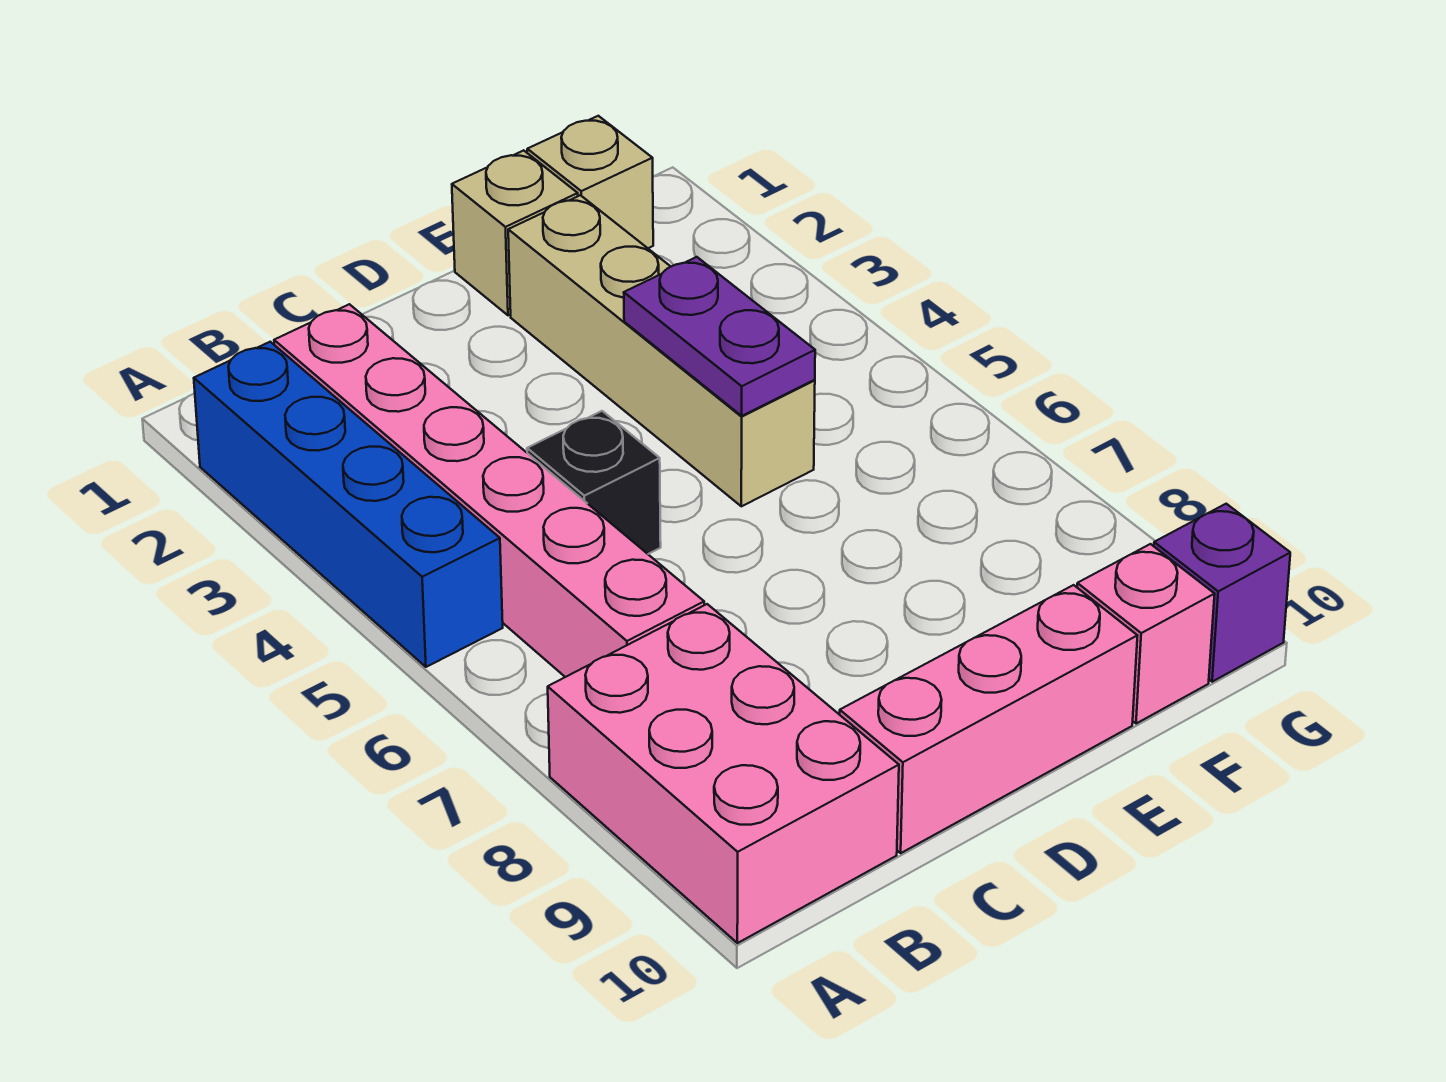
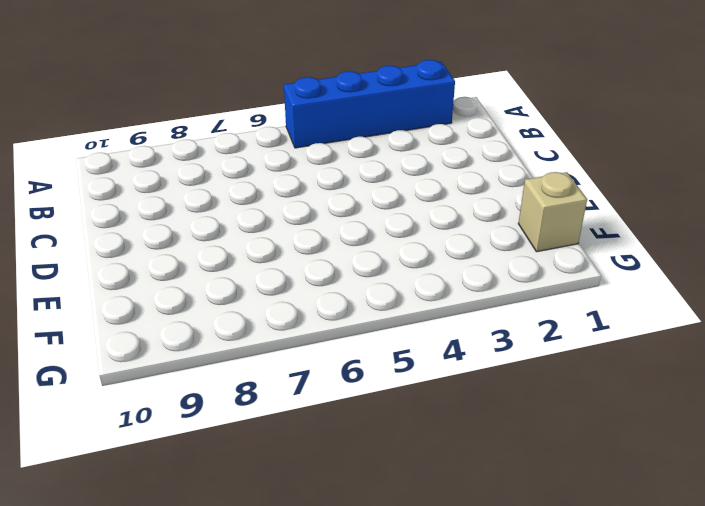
none -> pink 2x3 brick [548,604,899,943]
none -> pink 1x6 brick [274,304,704,677]

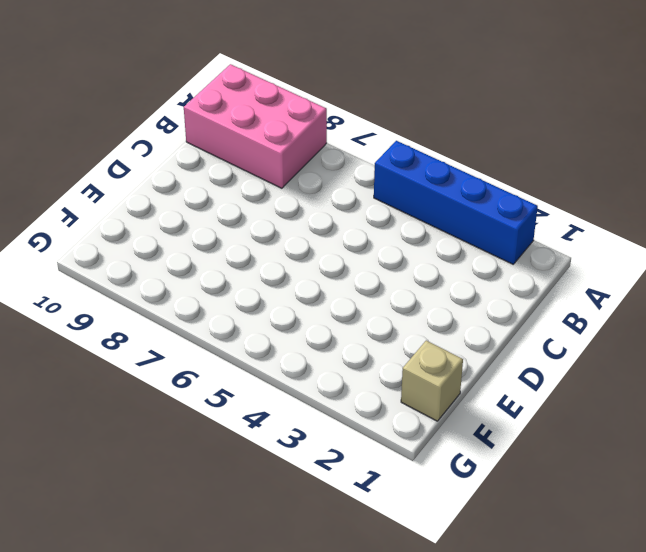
none -> pink 1x6 brick [274,304,704,677]
none -> black 1x1 brick [527,411,661,554]

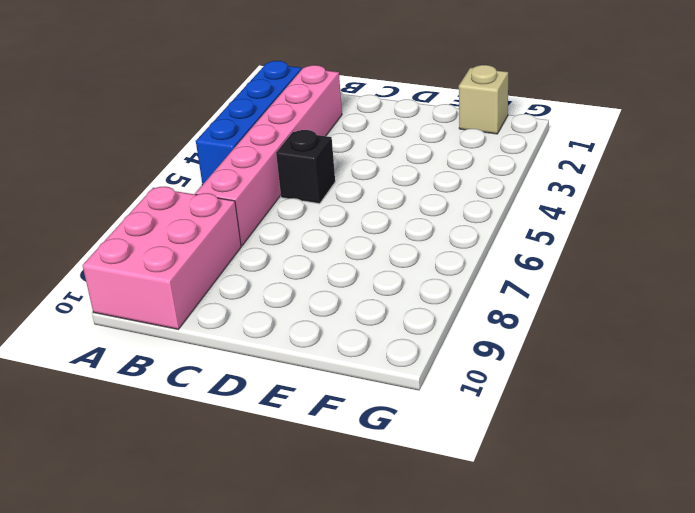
none -> pink 1x3 brick [840,585,1137,853]
none -> tan 1x1 brick [452,150,578,315]

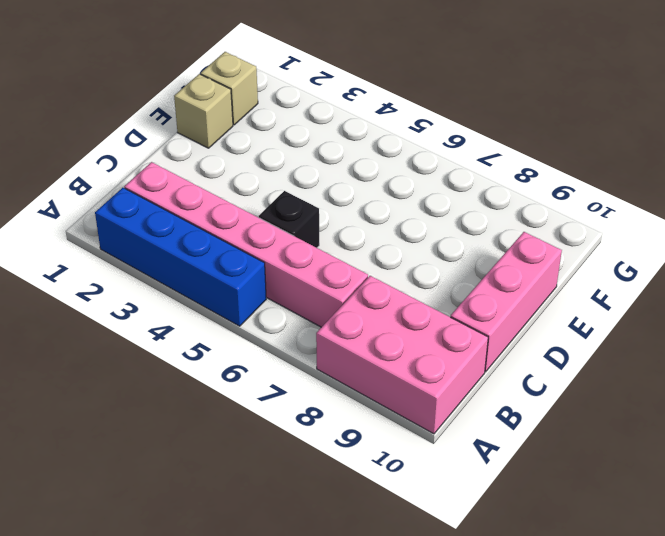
none -> tan 1x4 brick [508,195,815,506]
none -> pink 1x1 brick [1077,544,1215,724]

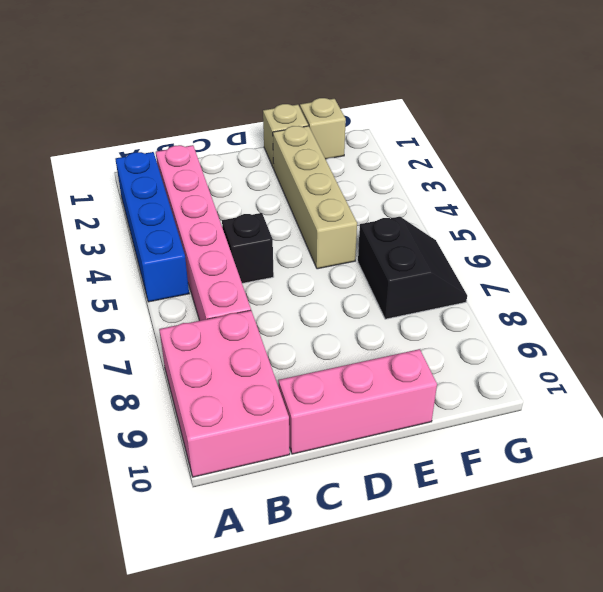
black 2x2 slope [358,217,467,319] -> none
none -> pink 1x1 brick [1077,544,1215,724]
none -> purple 1x1 brick [1154,504,1290,682]

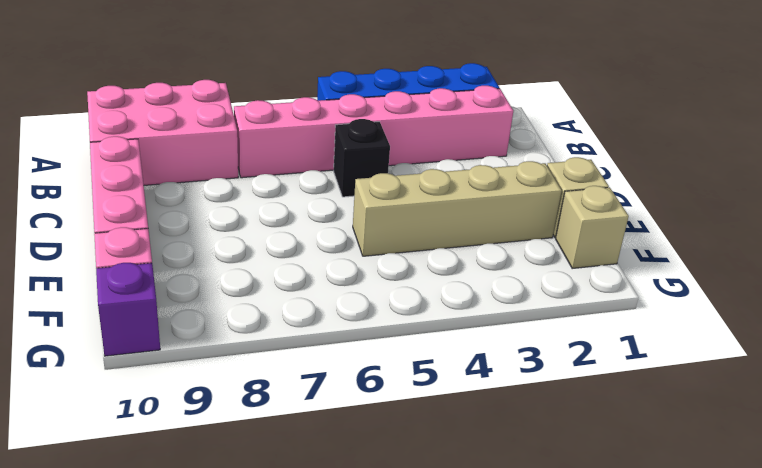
none -> purple 1x2 plate [624,257,815,416]

